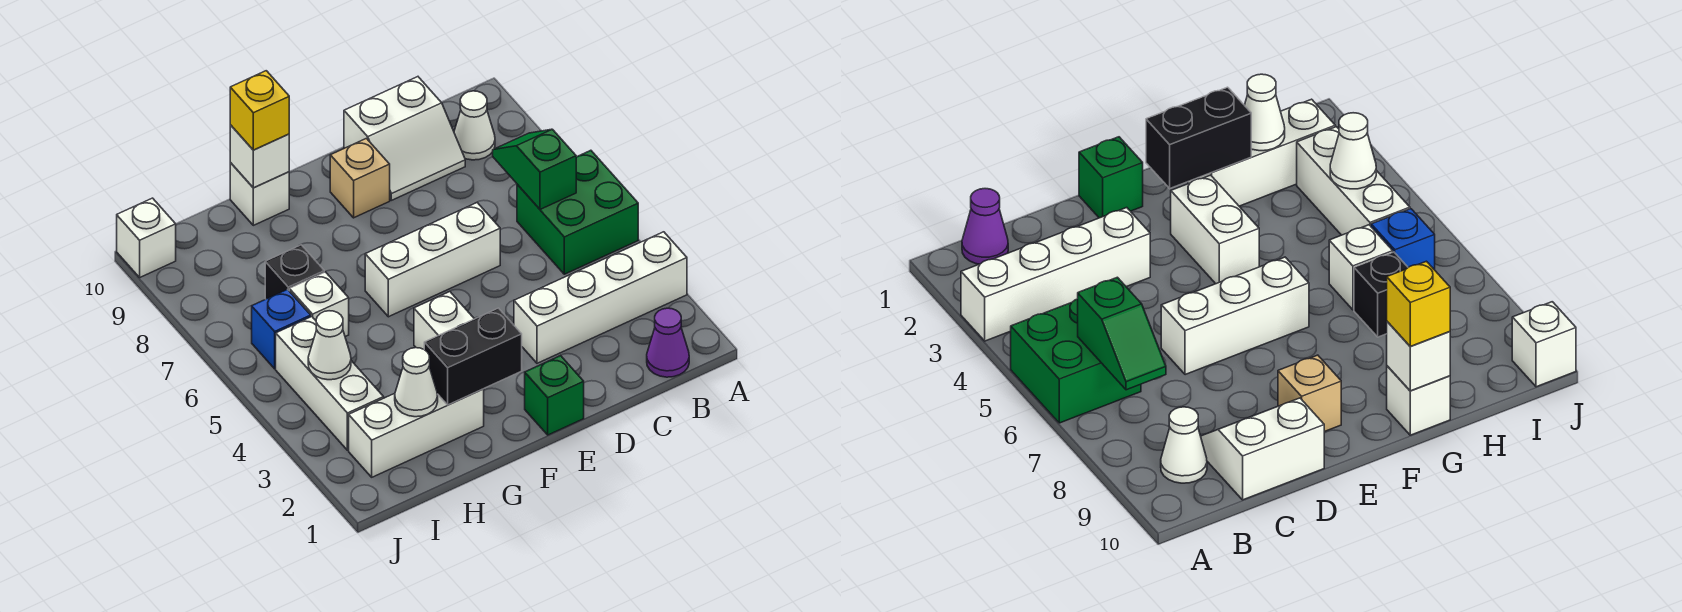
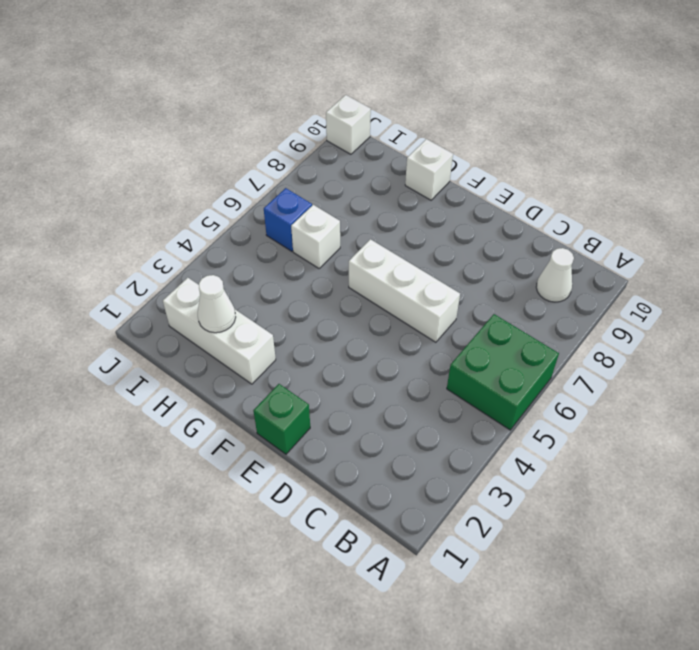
none -> white 1x4 brick [514,232,687,363]
none -> purple 1x1 cone [647,308,689,377]
none -> white 2x2 slope [344,77,465,200]

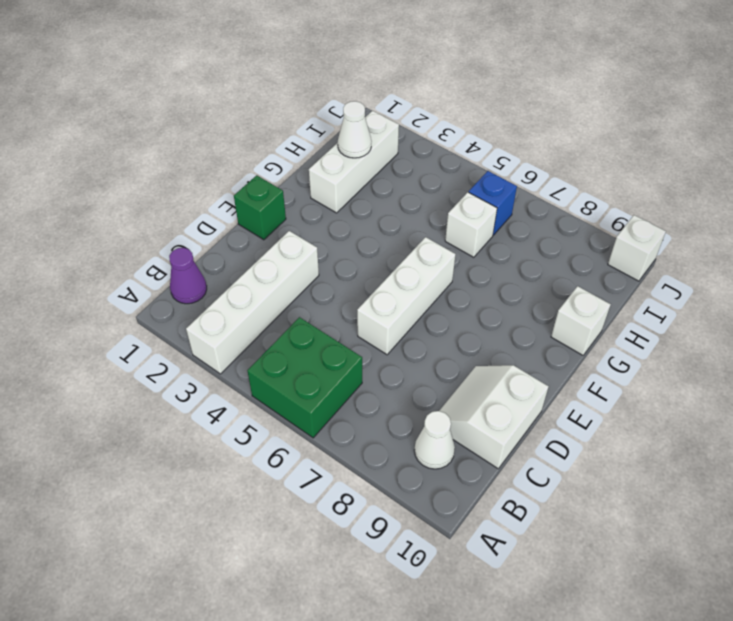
none -> tan 1x1 brick [330,138,390,218]
none -> white 1x2 brick [414,292,474,349]
none -> black 1x1 brick [265,245,324,299]

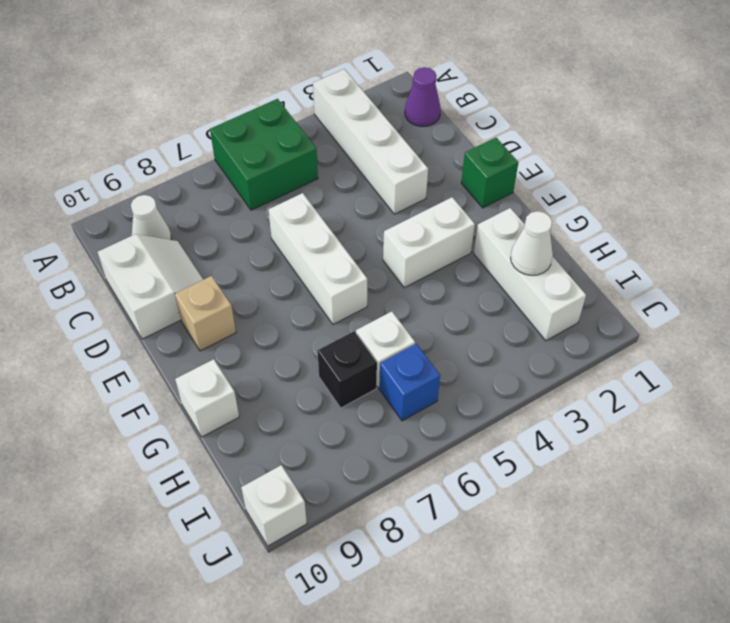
none -> white 1x3 brick [276,317,384,450]
none -> green 1x2 slope [493,129,576,209]
none -> black 1x2 brick [424,308,522,405]

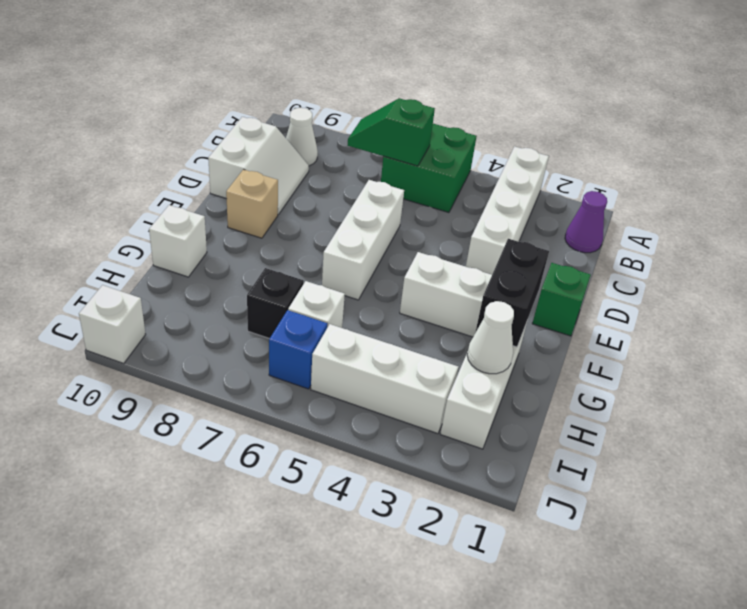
none -> white 1x1 brick [230,125,289,188]
none -> white 1x1 cone [308,311,351,380]
none -> yellow 1x1 brick [230,71,289,150]

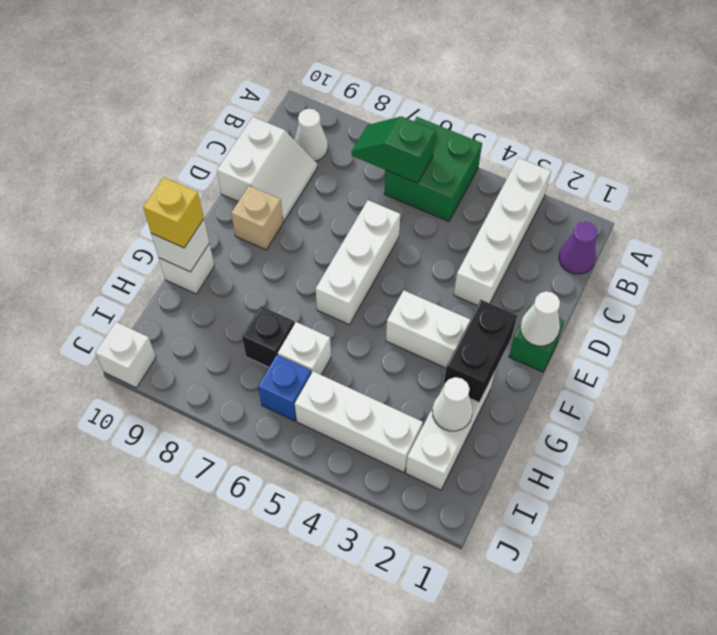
white 1x1 cone [520,291,560,346] -> white 1x1 cone moved to [308,311,351,380]

